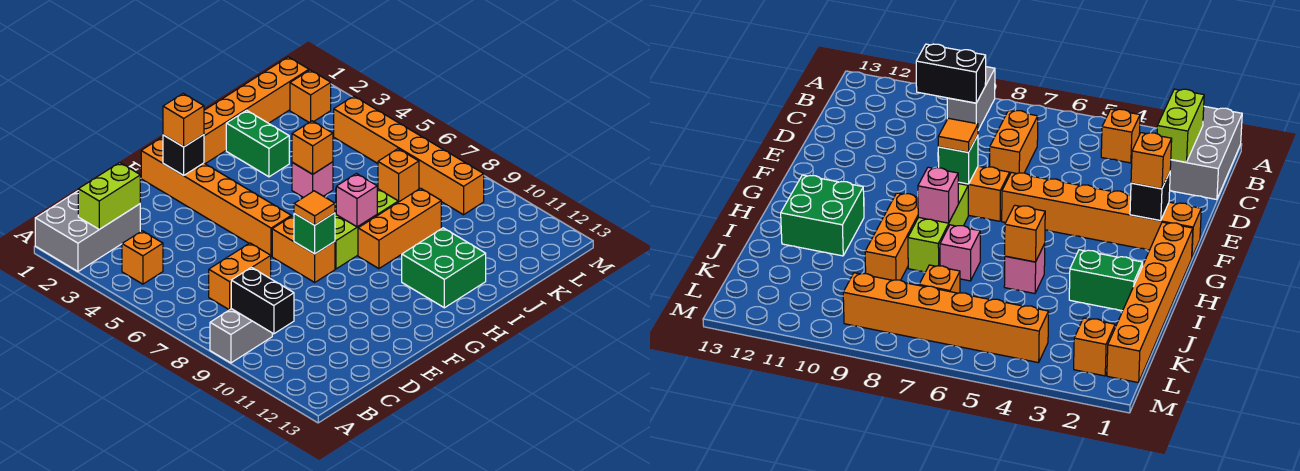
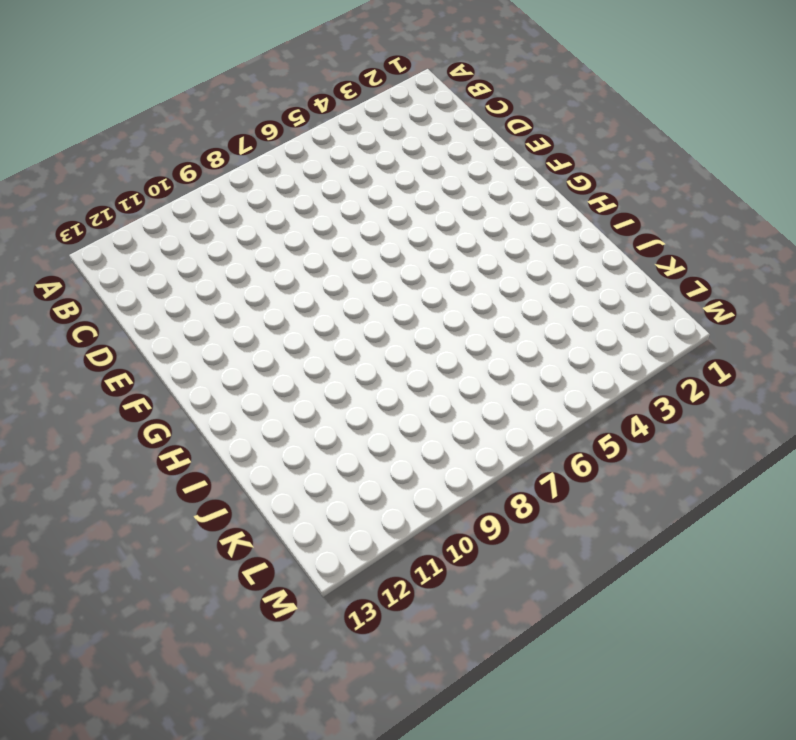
none -> grey 2x3 brick [35,191,140,271]
none -> grey 1x2 brick [210,309,272,363]
none -> orange 1x1 brick [122,231,163,284]

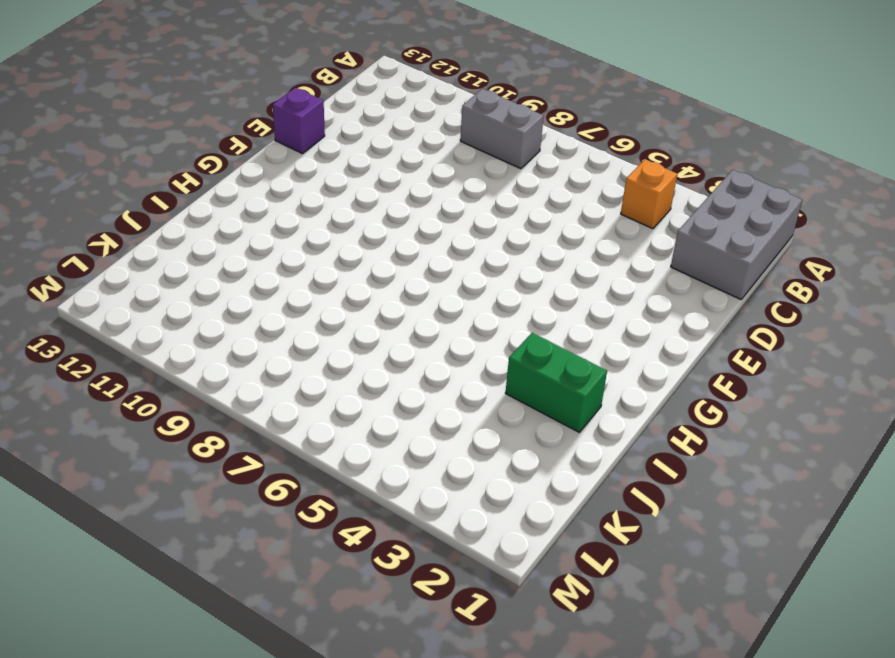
grey 1x2 brick [460,89,544,169] -> grey 1x2 brick turned to [210,309,272,363]
purple 1x1 brick [273,88,325,154] -> none
none -> orange 1x2 brick [209,243,271,310]
none -> orange 1x6 brick [141,138,291,256]
none -> orange 1x2 brick [272,216,335,282]

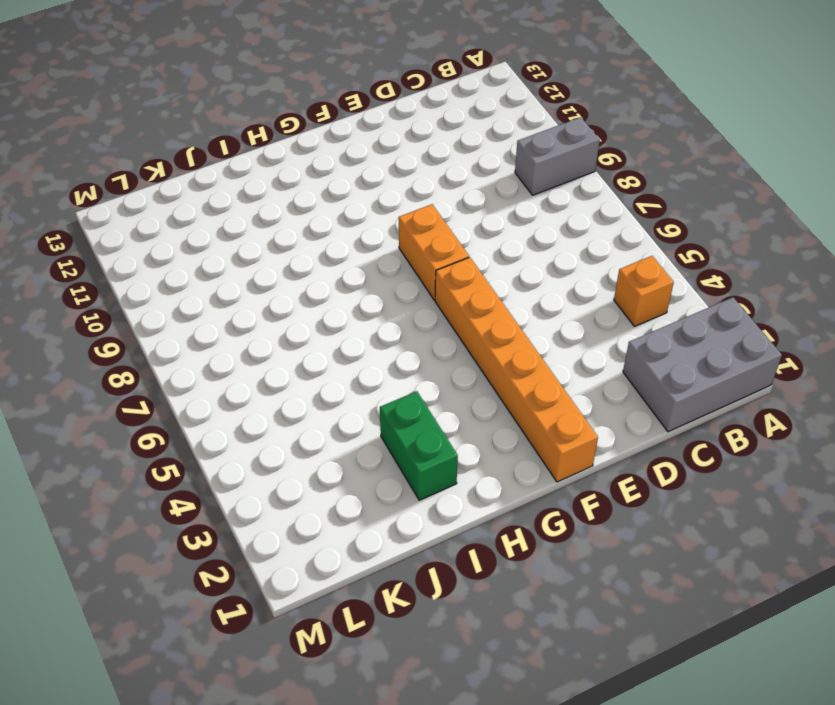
none -> orange 1x2 brick [209,243,271,310]
none -> orange 1x6 brick [162,57,309,164]
none -> lime 1x3 brick [335,189,398,269]

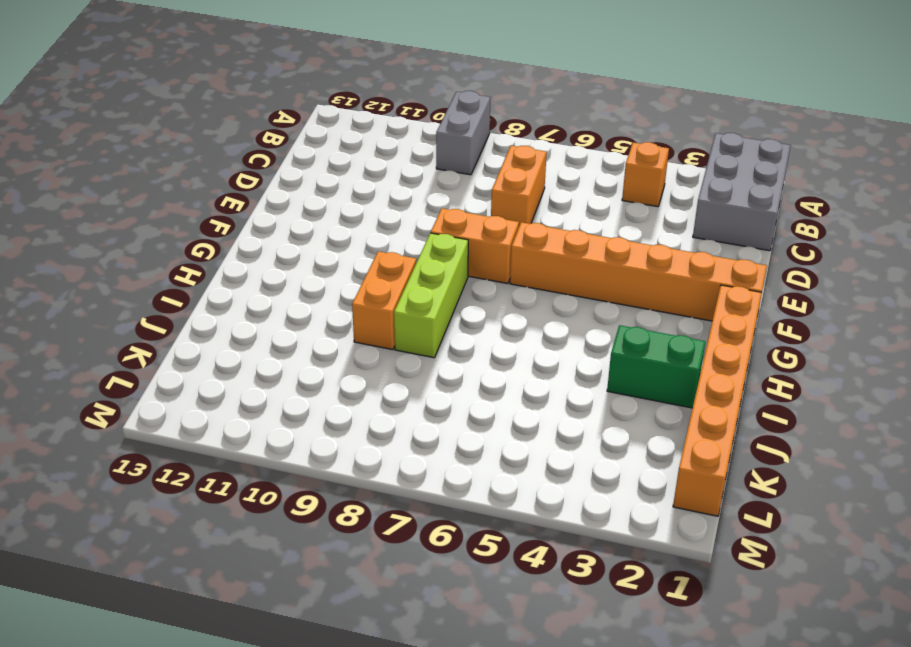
orange 1x2 brick [352,251,417,350] -> orange 1x3 brick [358,188,441,269]
none -> green 2x2 brick [402,228,486,308]
none -> pink 1x1 brick [292,162,333,198]
none -> pink 1x1 brick [940,225,980,281]

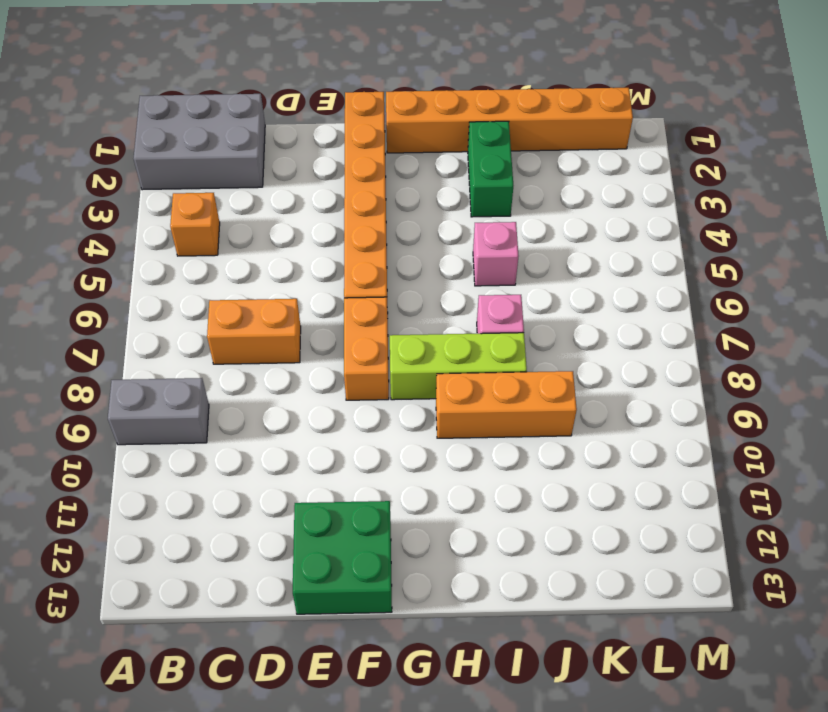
green 2x2 brick [293,501,392,614] -> green 2x2 brick moved to [402,228,486,308]
none -> orange 1x1 brick [378,149,419,202]
none -> orange 1x1 brick [290,70,331,122]
none -> orange 1x6 brick [334,96,484,215]

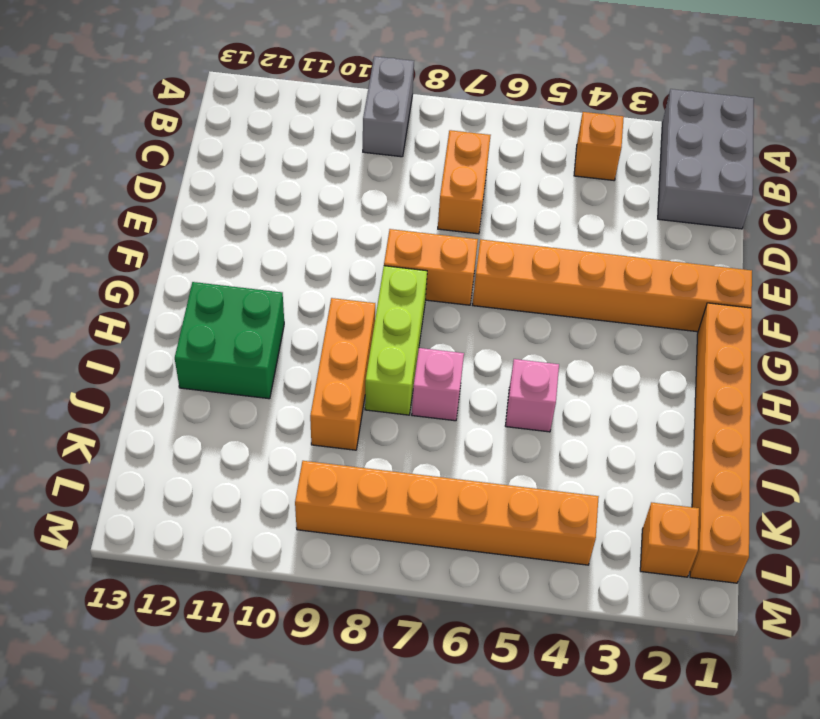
none -> green 1x2 brick [226,110,289,177]
none -> orange 1x1 brick [378,149,419,202]
none -> lime 1x2 brick [78,163,140,229]

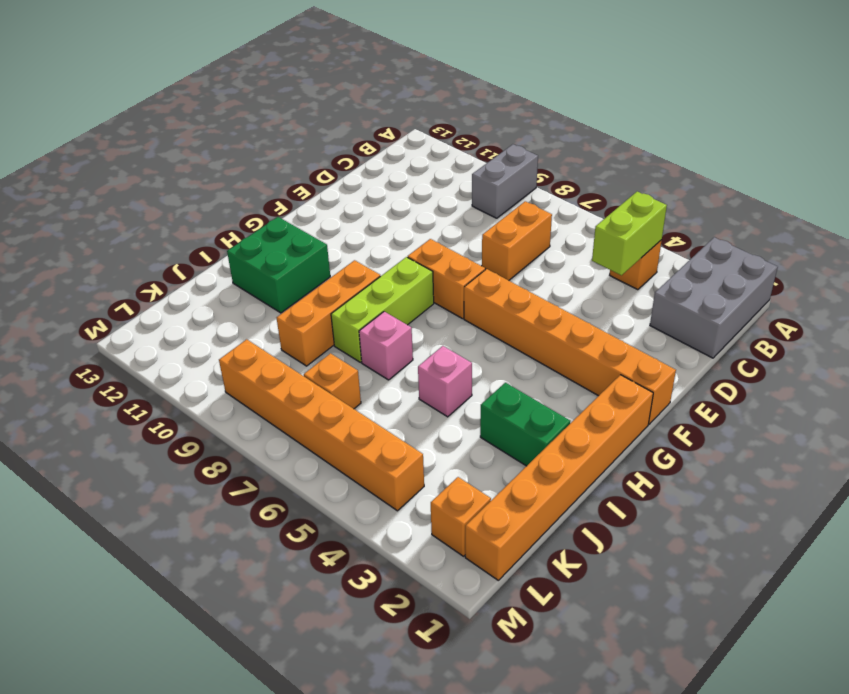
lime 1x2 brick [592,192,667,275] -> lime 1x2 brick moved to [78,163,140,229]
none -> black 1x2 brick [231,267,294,334]
none -> black 1x1 brick [163,135,204,175]
none -> green 1x1 brick [294,213,335,254]

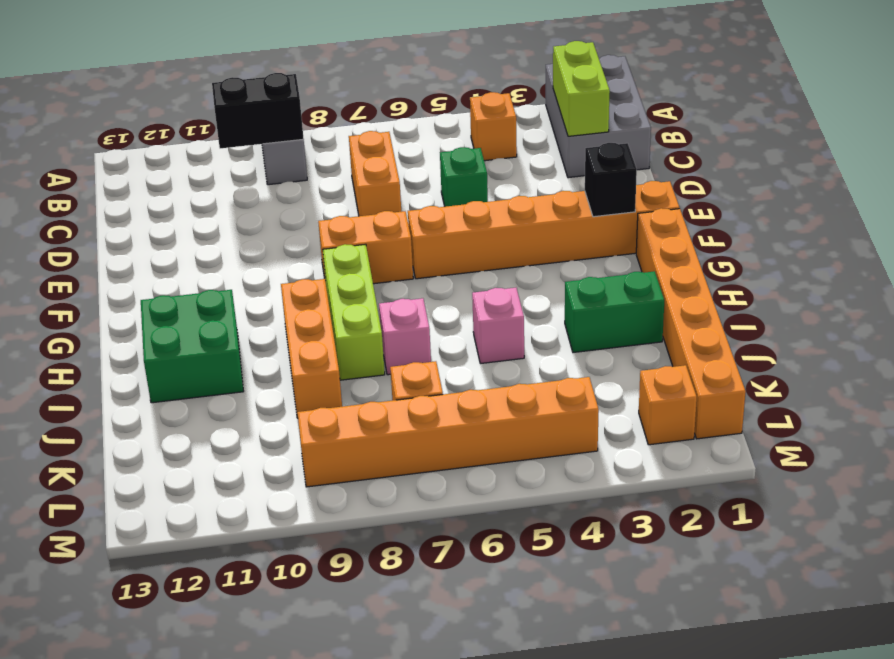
green 1x1 brick [440,147,488,207] -> green 1x1 brick moved to [294,213,335,254]
none -> pink 1x1 brick [336,174,377,227]
none -> orange 1x1 brick [292,121,333,174]
none -> orange 1x1 brick [163,94,204,147]

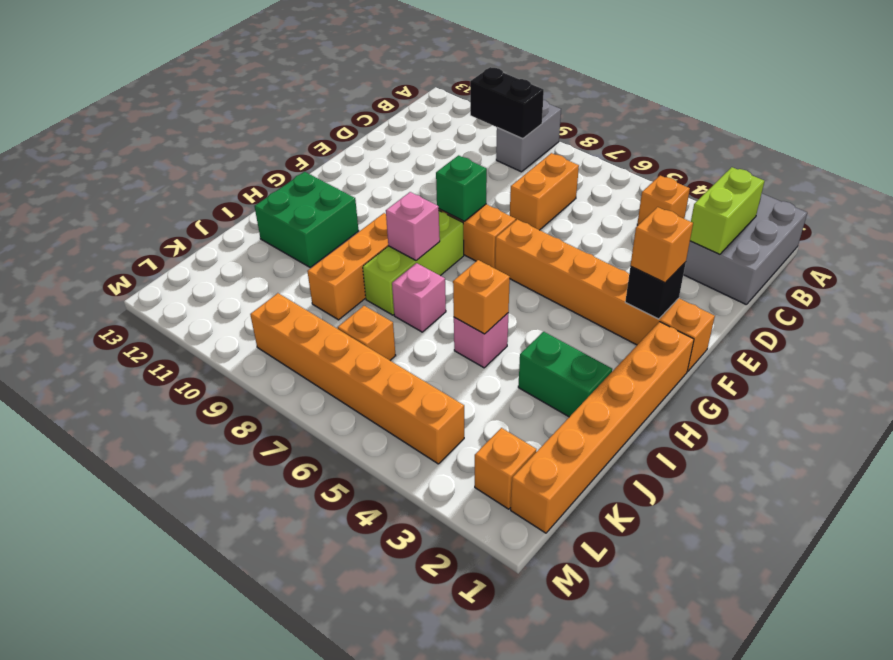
none -> orange 1x1 tile [294,191,335,225]

